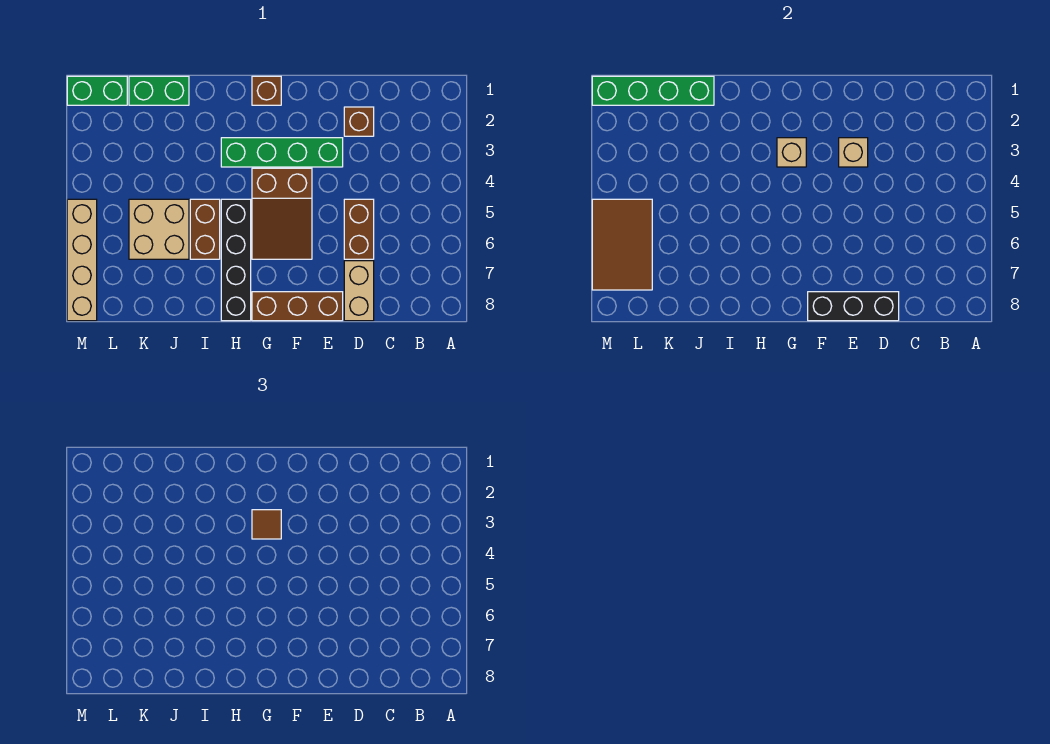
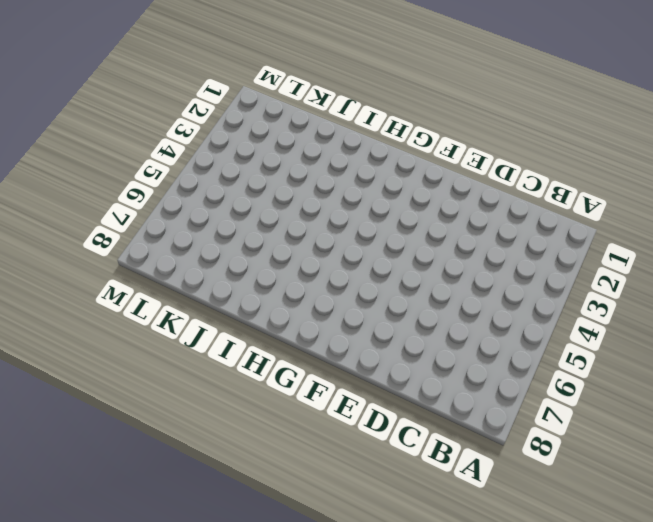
none -> brown 1x1 brick [344,107,374,136]
none -> brown 1x2 brick [344,199,374,259]
none -> tan 1x2 brick [344,261,374,321]

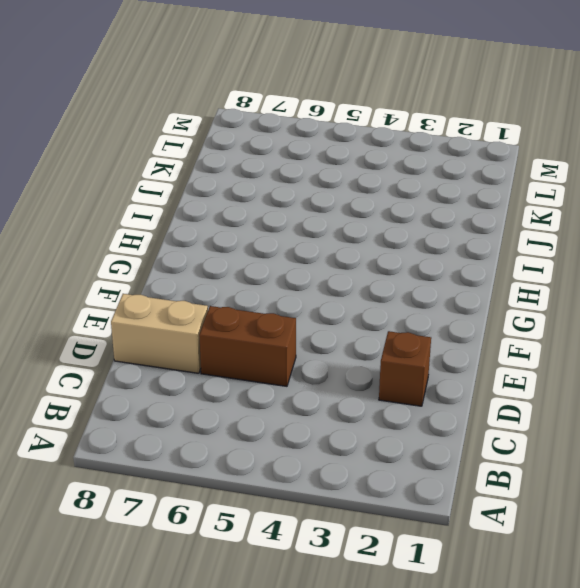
none -> green 1x4 brick [221,138,343,167]
none -> brown 1x3 brick [252,292,343,321]
none -> brown 2x3 slope [252,168,312,259]

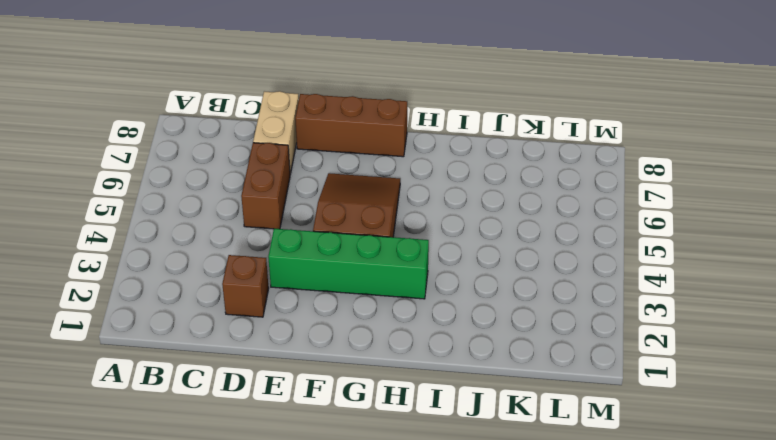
none -> brown 1x1 brick [252,76,281,105]
none -> black 1x4 brick [221,199,251,321]
none -> brown 1x2 brick [190,199,220,259]

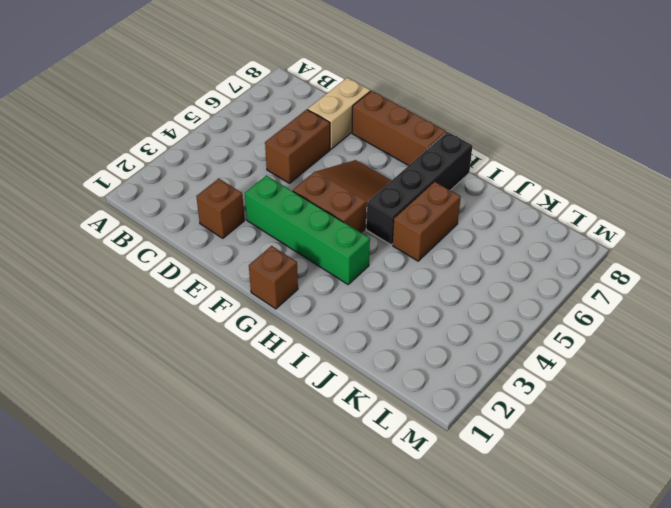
none -> green 1x2 brick [129,76,189,105]
none -> tan 2x2 brick [129,199,189,259]
none -> green 1x2 brick [67,76,127,105]

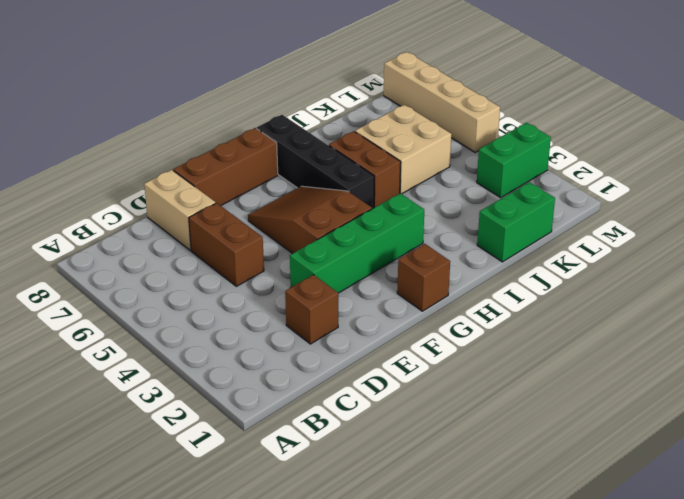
green 1x2 brick [477,123,551,198] -> green 1x2 brick moved to [67,76,127,105]
none -> black 1x3 brick [808,292,899,321]
none -> tan 1x1 brick [839,138,868,167]
none -> tan 1x1 brick [777,138,806,167]

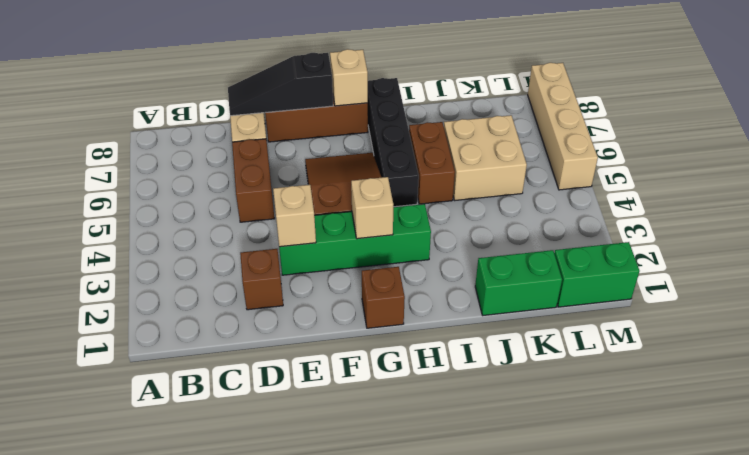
black 1x3 slope [228,53,333,116] -> black 1x3 brick [808,292,899,321]
tan 1x1 brick [330,49,368,106] -> none
none -> green 1x4 brick [592,76,714,105]
none -> brown 2x3 tile [592,199,652,290]
none -> brown 1x1 tile [252,510,281,539]

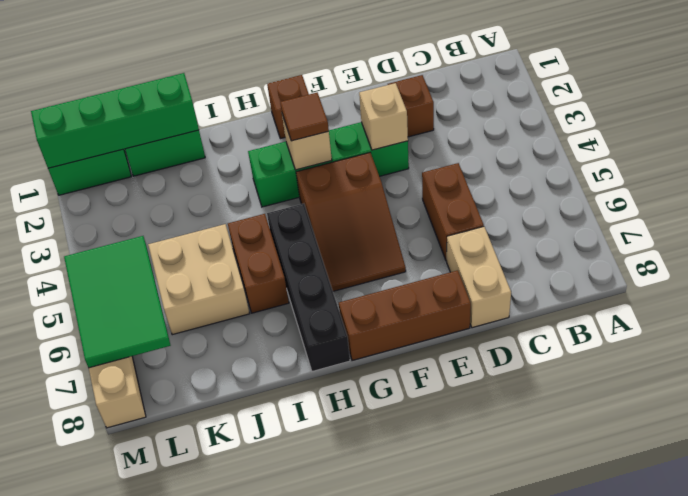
green 2x3 tile [64,236,171,368] -> brown 2x3 tile [592,199,652,290]
none -> black 1x3 brick [808,292,899,321]

